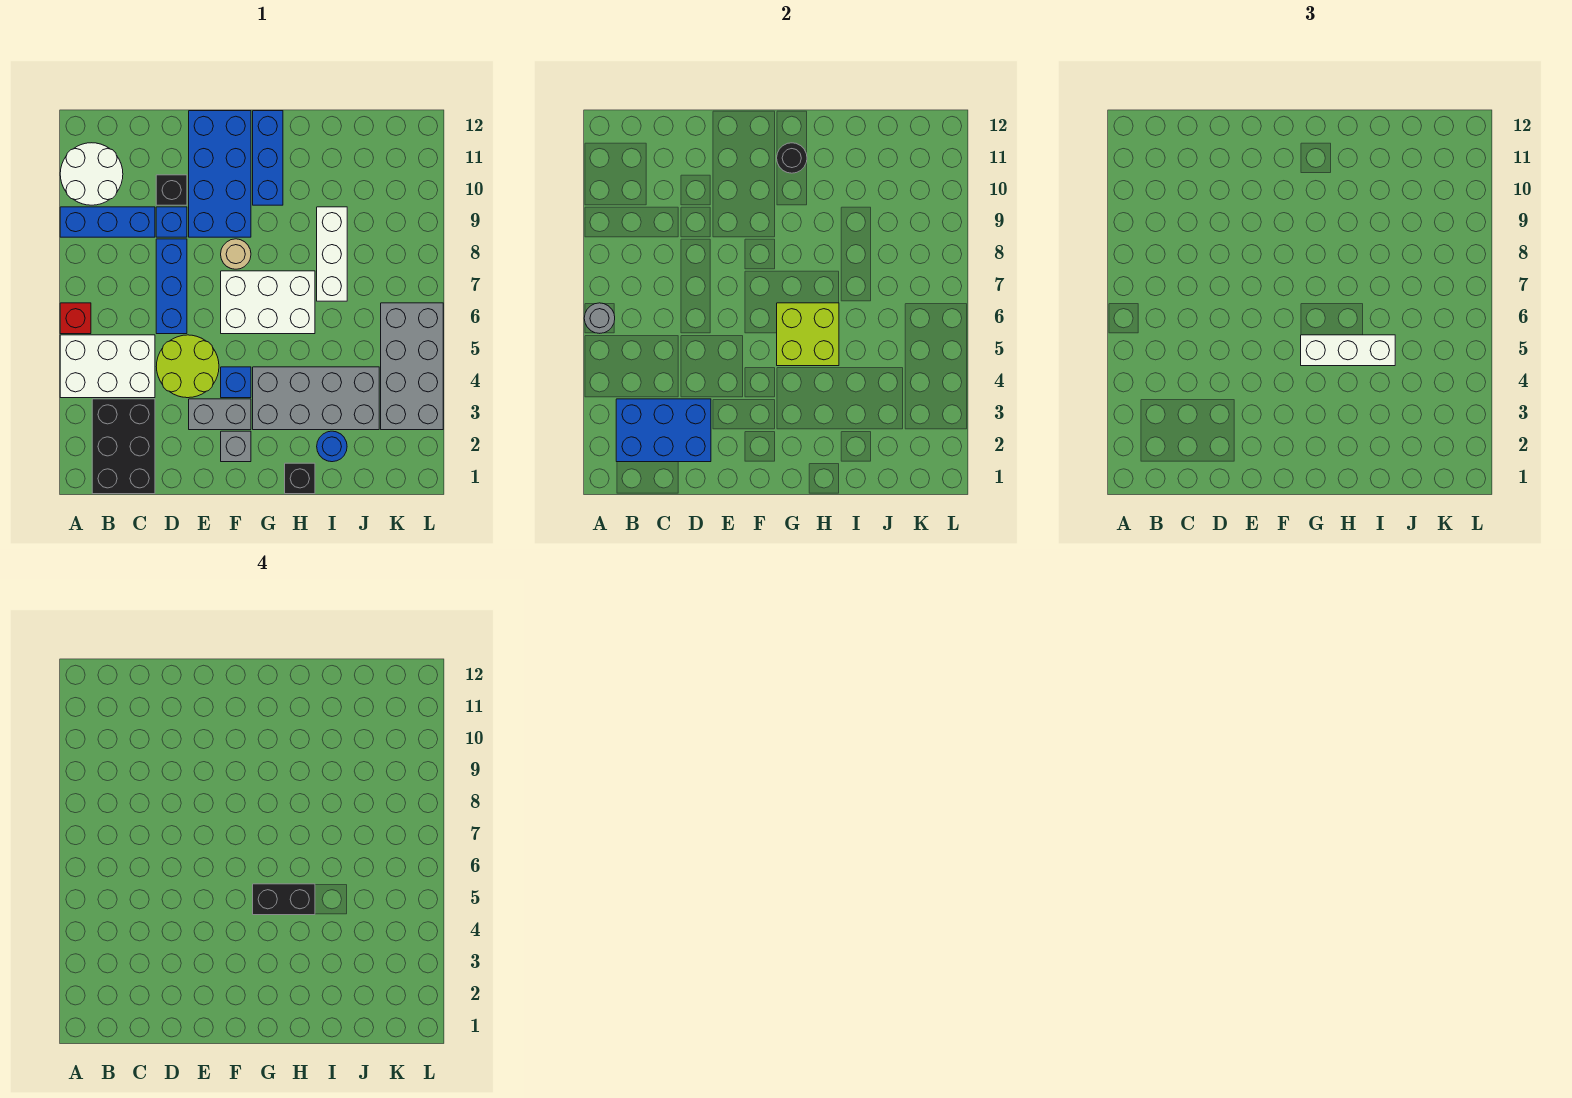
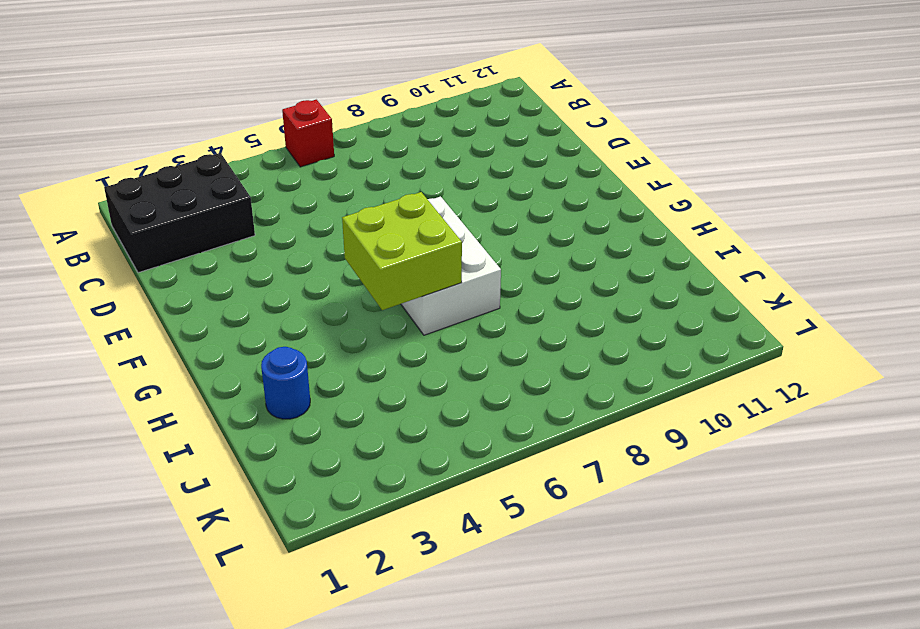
none -> white 2x3 brick [60,335,155,398]
none -> blue 1x3 brick [60,207,155,237]
none -> white 2x2 round brick [60,143,123,205]

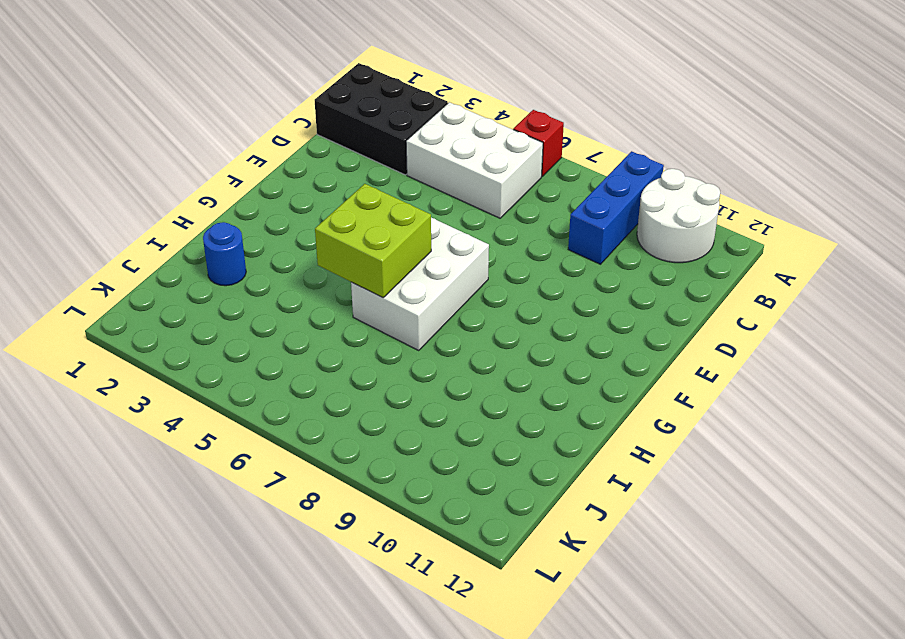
white 2x3 brick [406,102,543,218] -> white 2x3 brick turned to [60,335,155,398]
none -> lime 2x2 round brick [156,335,219,398]
none -> blue 1x3 brick [156,239,187,334]
none -> blue 1x1 brick [156,207,187,237]

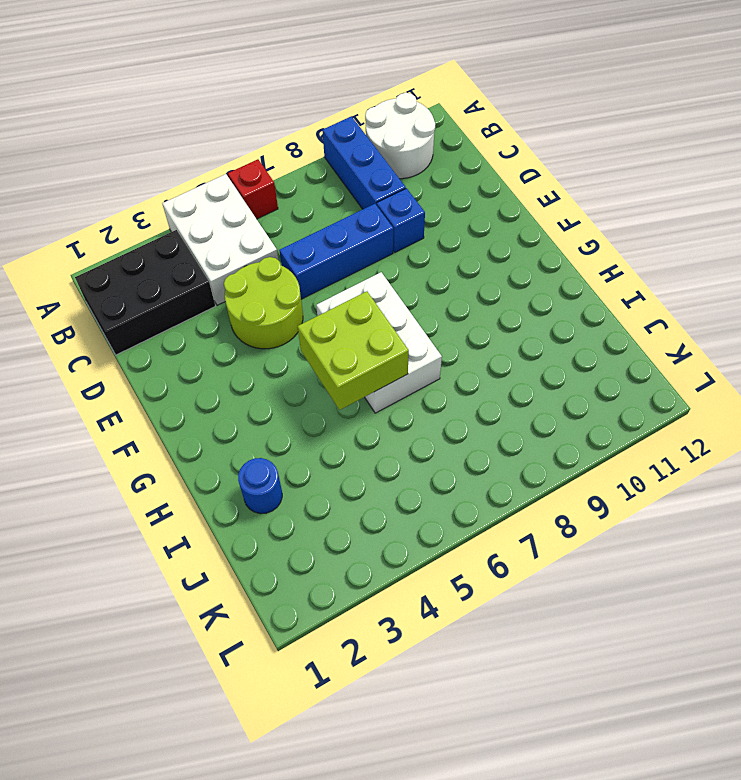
none -> black 1x1 brick [156,175,187,205]
none -> grey 1x2 brick [189,399,251,430]
none -> blue 2x4 brick [189,111,251,237]

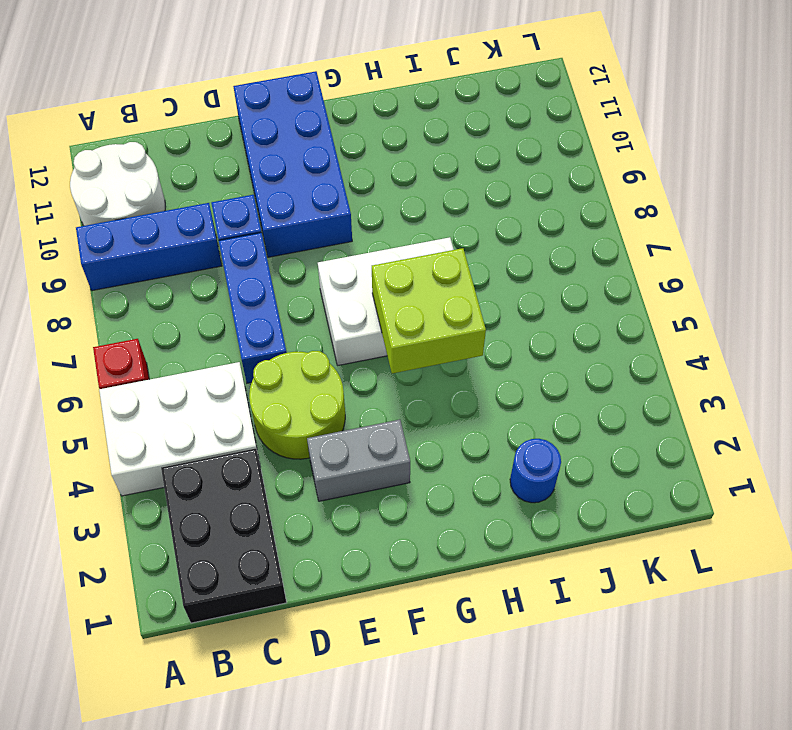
none -> black 1x1 brick [156,175,187,205]
none -> grey 1x1 brick [221,431,251,462]
none -> blue 1x1 brick [221,367,251,398]

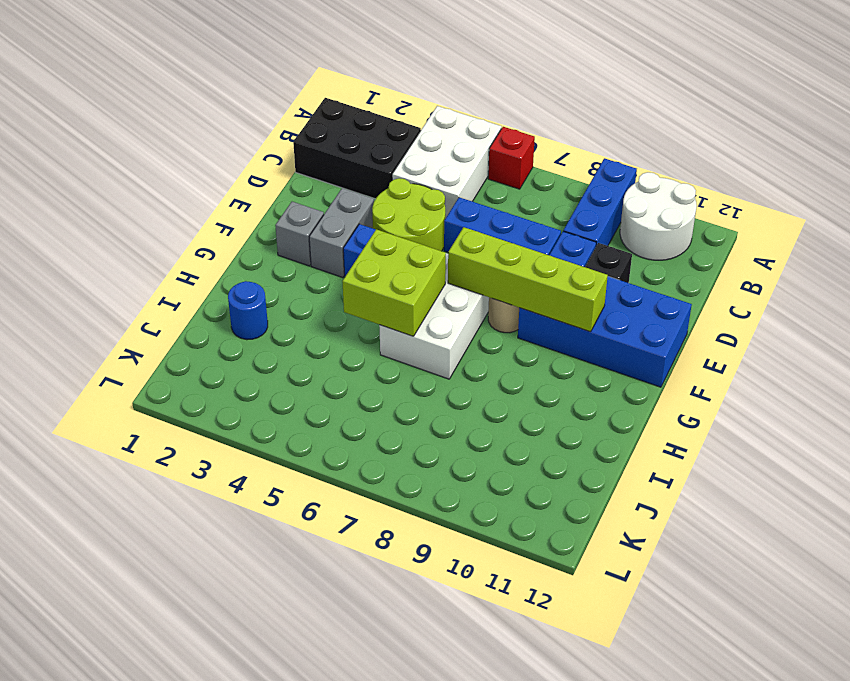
lime 1x4 brick [448,227,608,332] -> none
none -> grey 2x4 brick [253,367,379,430]
none -> blue 1x3 brick [253,111,283,205]
none -> black 1x1 brick [285,463,315,494]

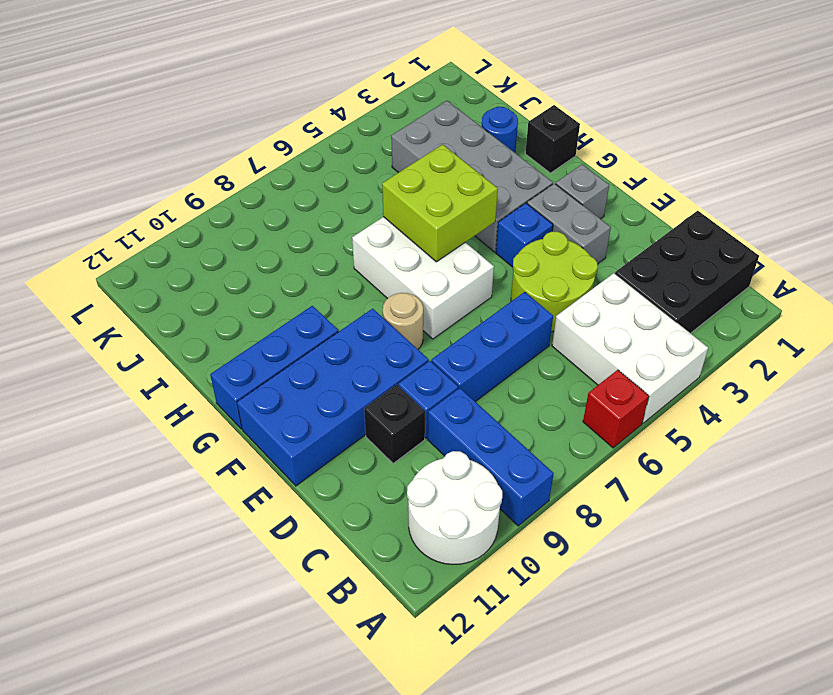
none -> white 1x3 brick [317,207,347,301]
none -> grey 2x4 brick [381,303,443,430]
none -> grey 1x1 round brick [584,303,615,333]

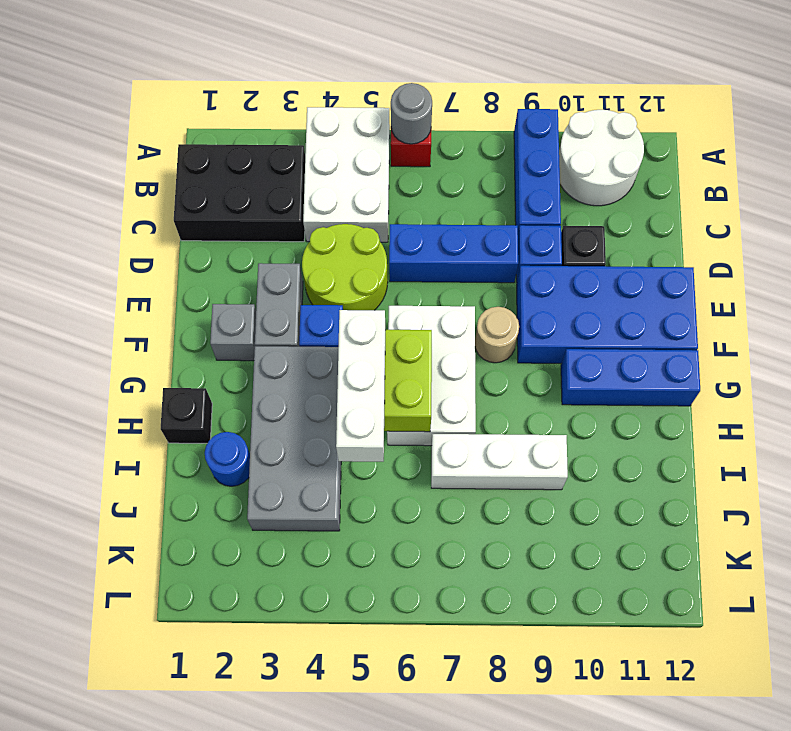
none -> grey 2x4 brick [381,303,443,430]
none -> blue 2x3 brick [616,399,711,462]
none -> black 1x1 round brick [777,143,807,173]

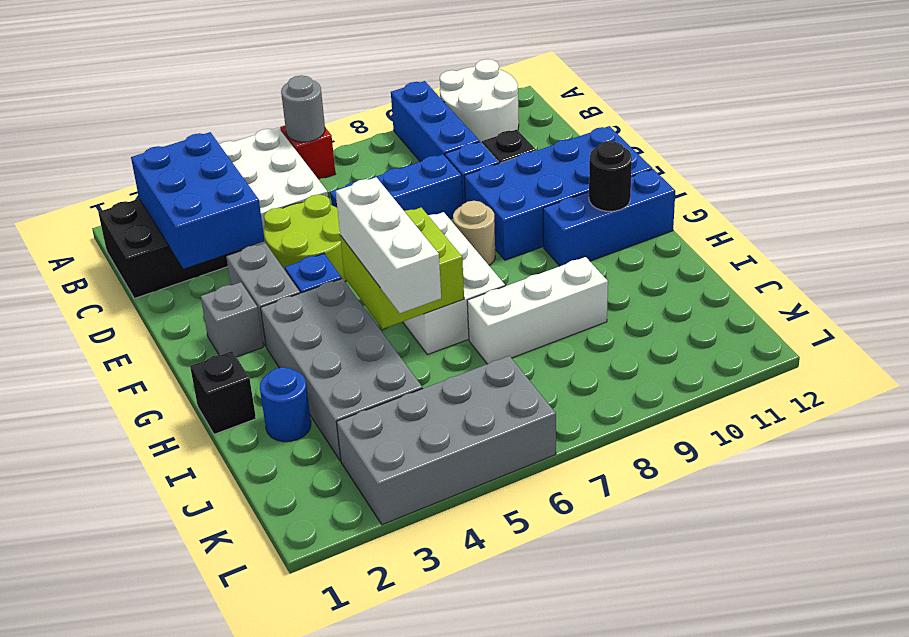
none -> black 1x2 brick [253,884,315,915]

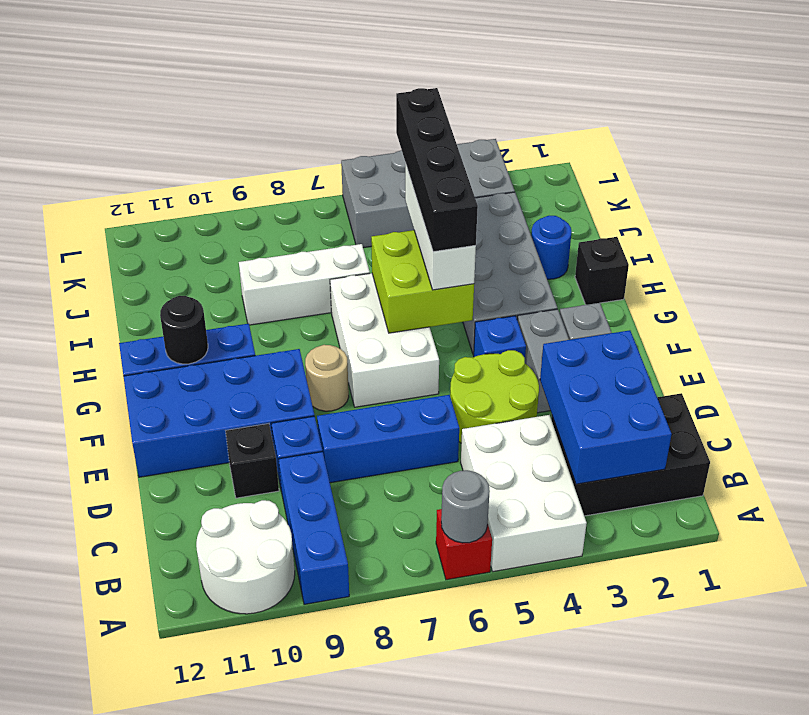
black 1x4 brick [396,88,478,252] -> black 1x2 brick [253,884,315,915]

